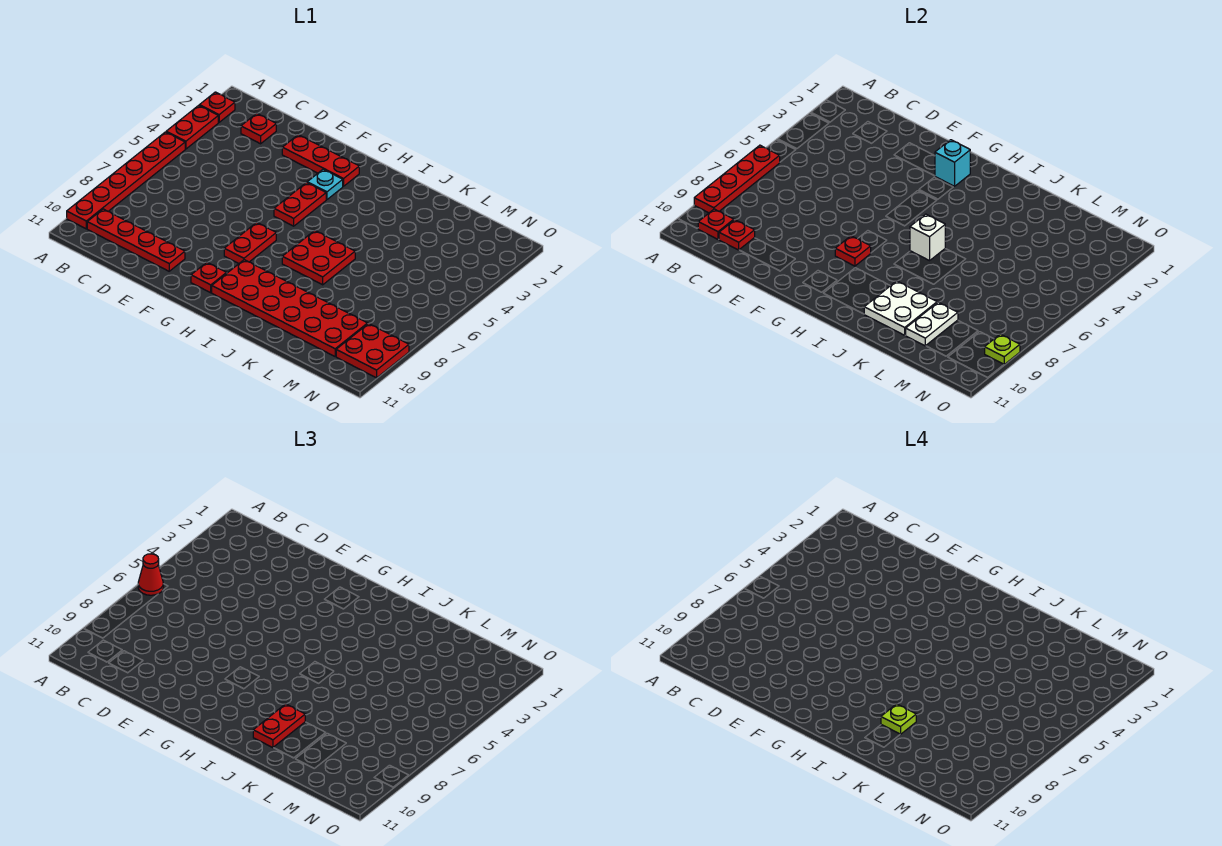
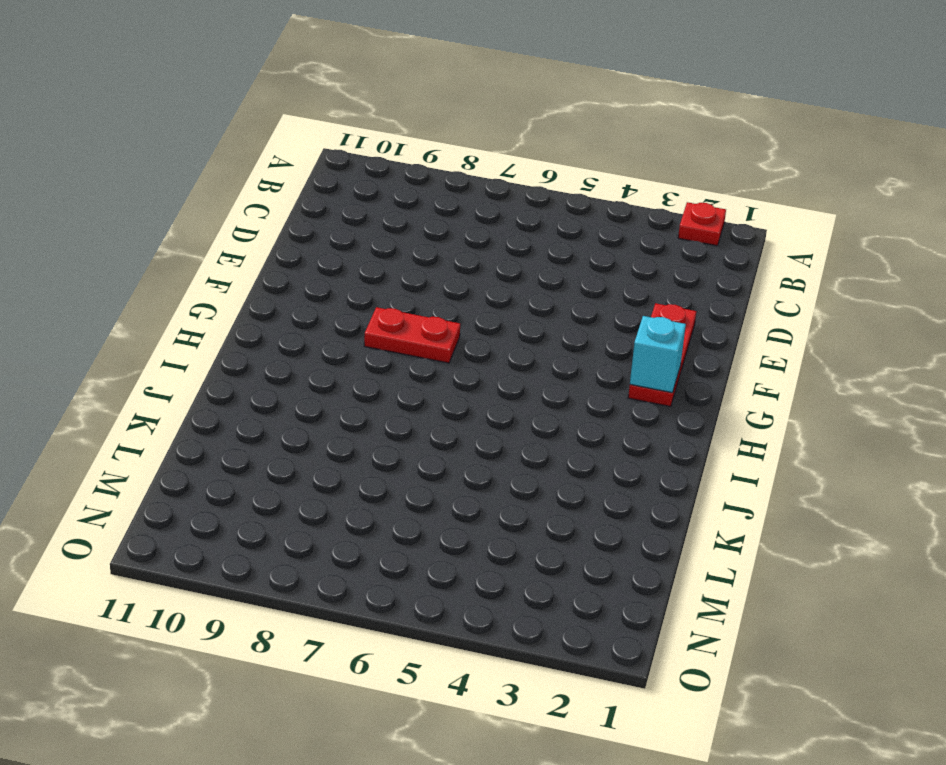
none -> red 1x2 plate [166,105,218,149]
none -> red 1x6 plate [67,132,185,229]
none -> red 1x4 plate [87,209,185,271]

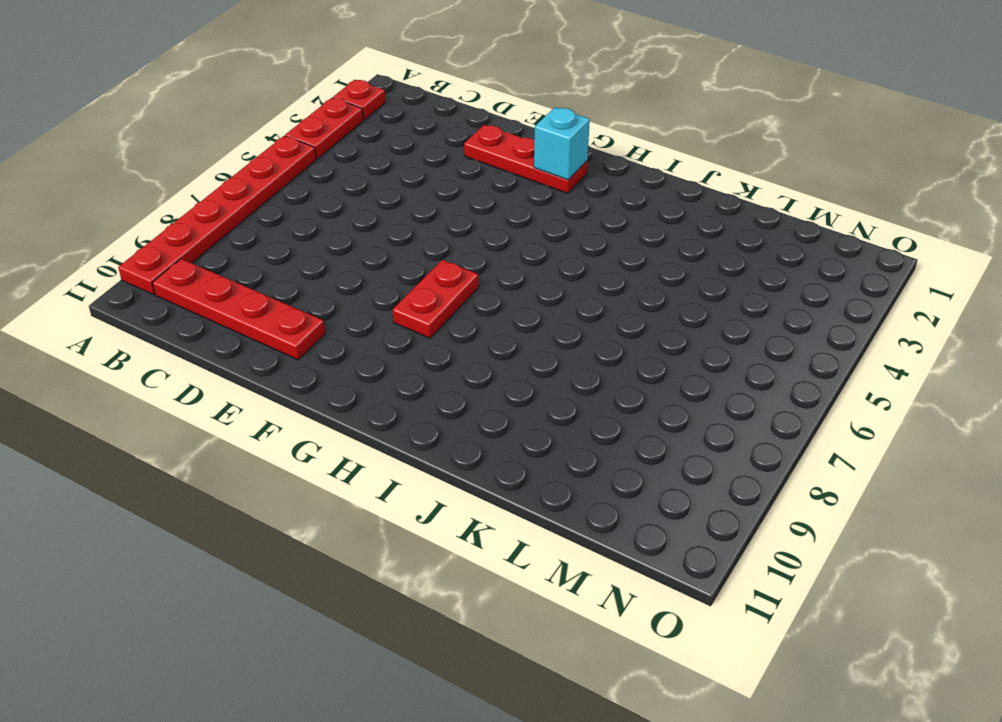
none -> red 1x1 plate [241,113,276,144]
none -> cyan 1x1 plate [307,169,343,200]
none -> red 1x2 plate [274,183,326,226]

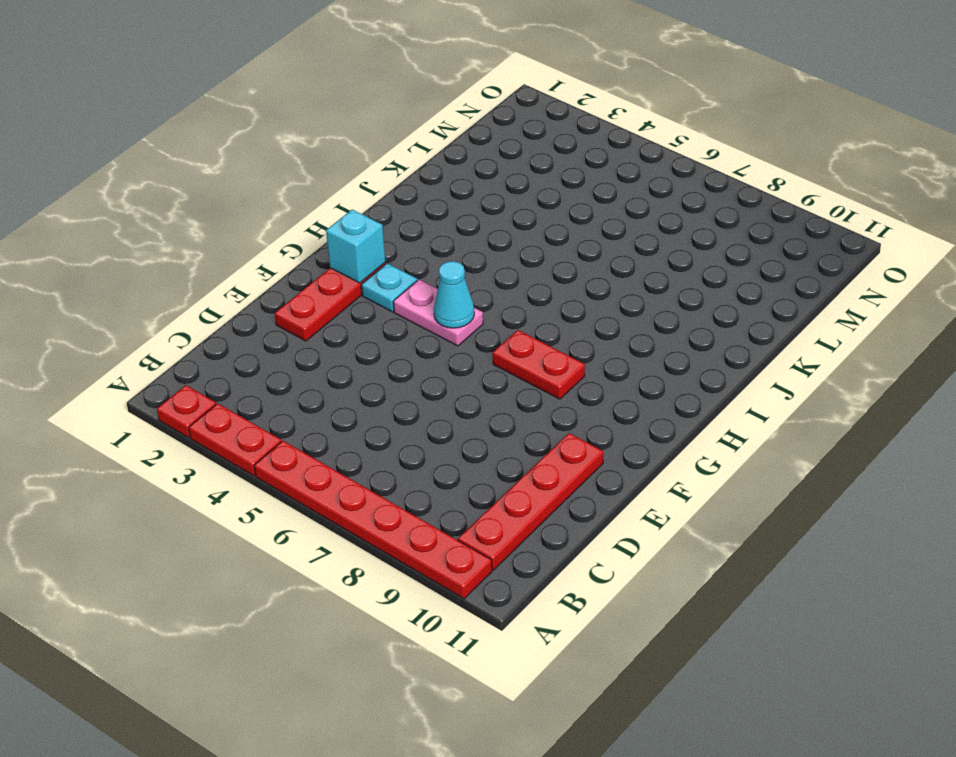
pink 1x2 plate [393,280,483,346] -> red 1x2 plate [274,183,326,226]
cyan 1x1 cone [434,261,474,328] -> none
none -> red 1x1 plate [241,113,276,144]
none -> red 1x1 plate [191,262,227,293]
none -> red 2x6 plate [212,260,368,356]

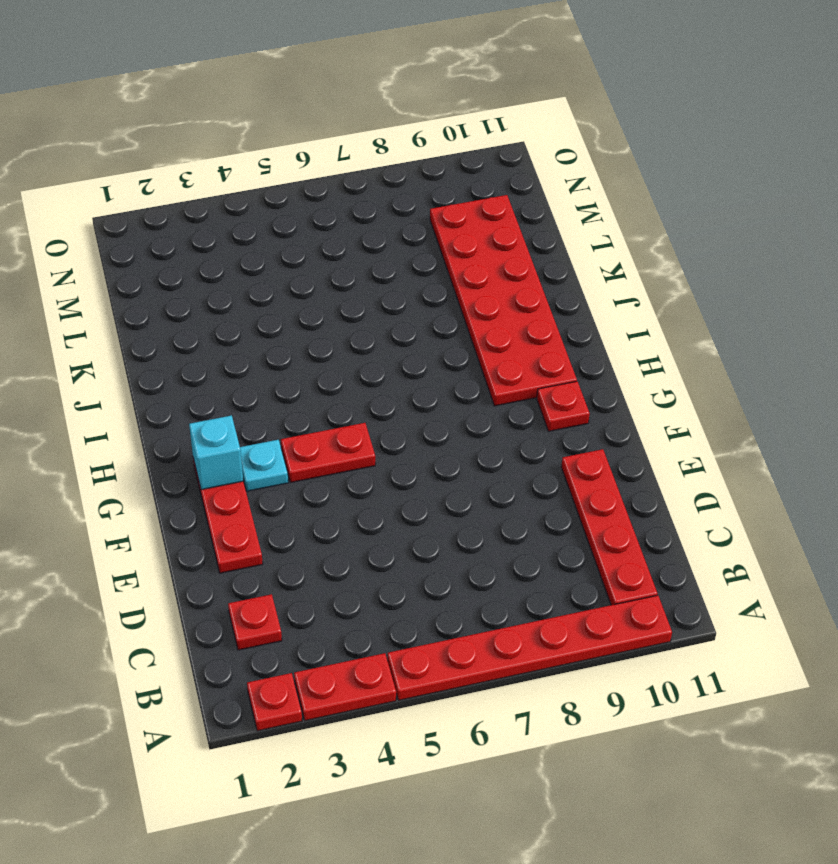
none -> red 1x2 plate [224,222,276,263]
none -> red 2x2 plate [282,231,355,285]
none -> red 2x2 plate [336,324,409,378]

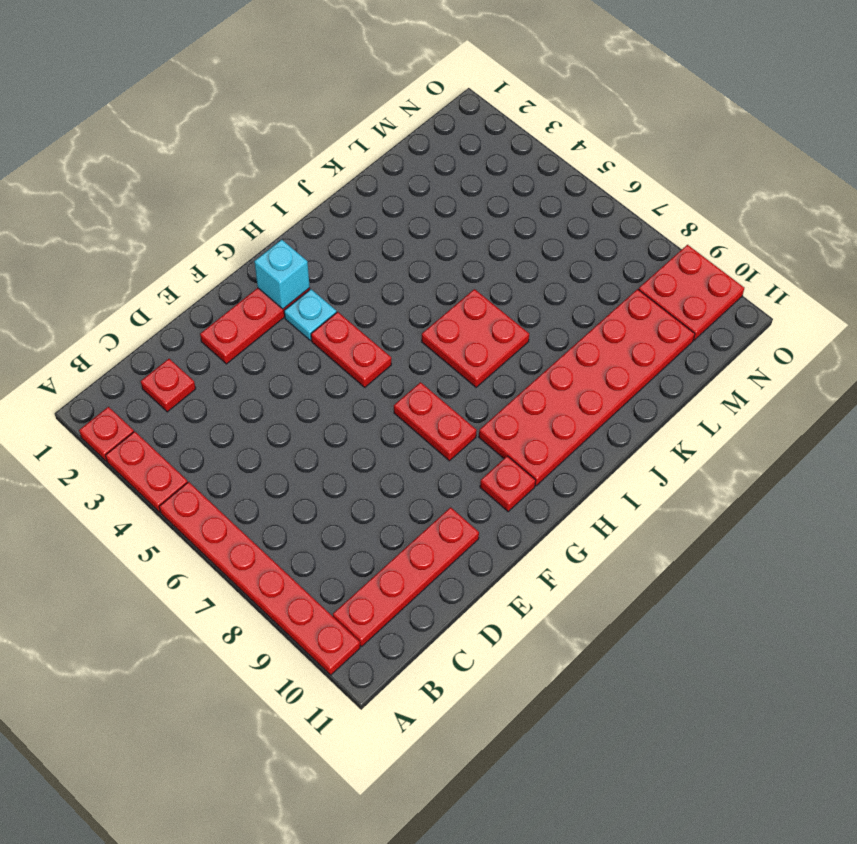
none -> red 1x4 plate [694,145,780,213]
none -> red 1x1 plate [698,209,734,239]
none -> red 1x1 plate [719,220,755,250]

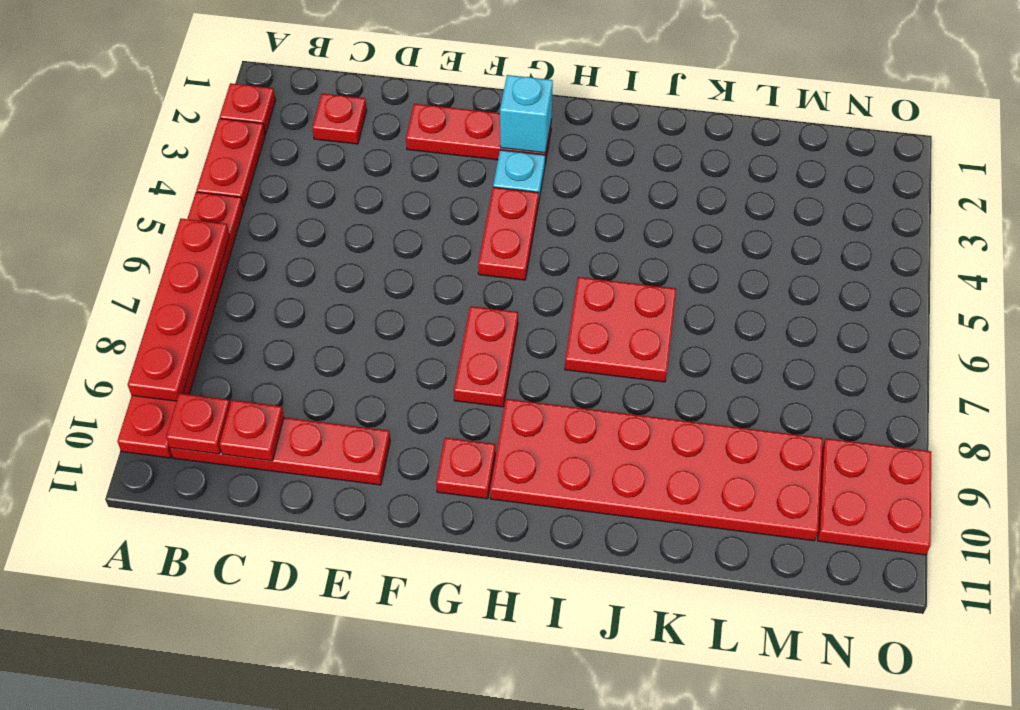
none -> red 1x1 plate [835,236,871,266]
none -> white 1x1 brick [910,214,945,261]
none -> white 2x2 plate [864,281,937,335]

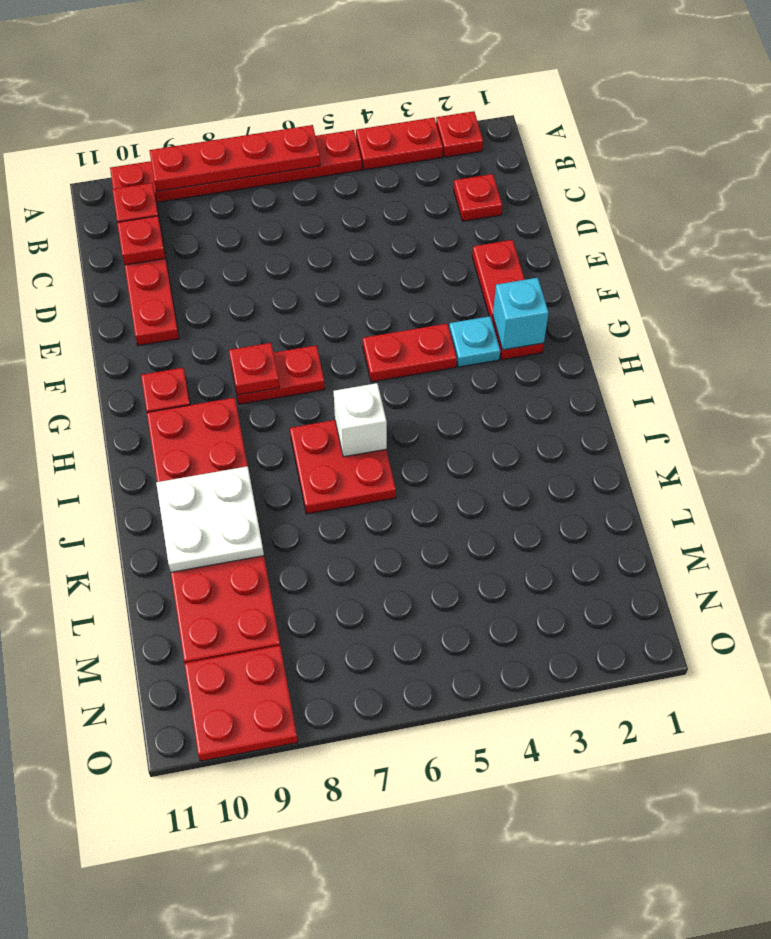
none -> white 1x2 plate [905,302,958,346]
none -> lime 1x1 plate [985,334,1020,364]
none -> red 1x1 cone [138,554,163,595]

